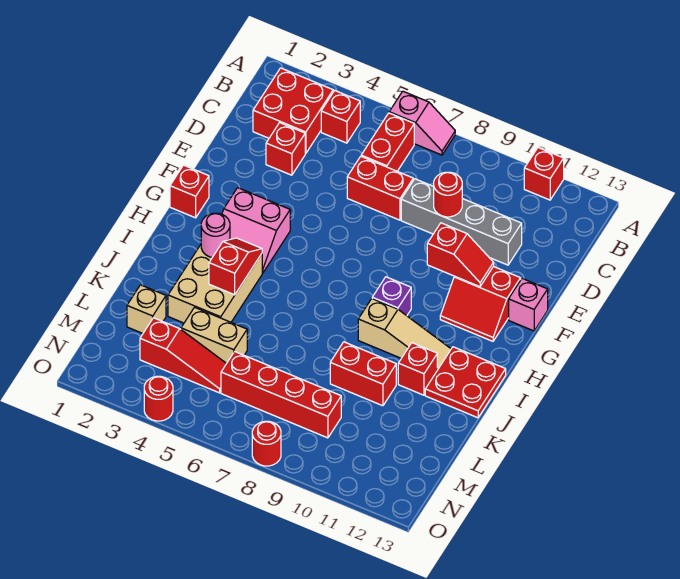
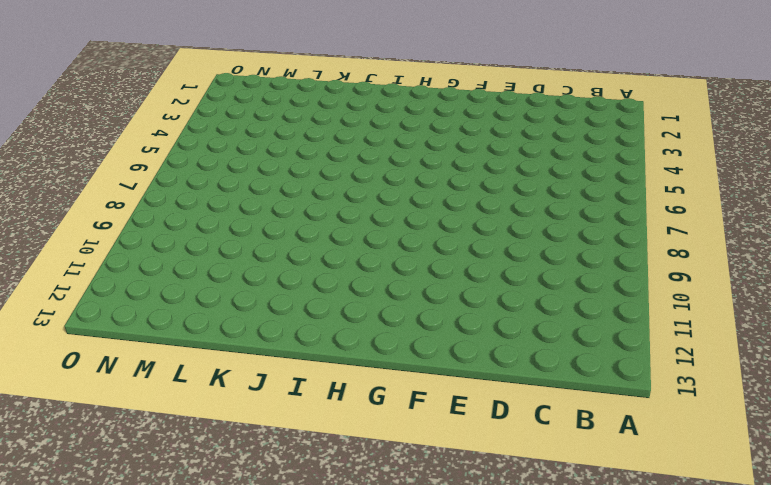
none -> pink 1x2 slope [389,91,455,155]
none -> red 1x1 brick [524,148,564,200]
none -> red 2x2 brick [253,68,333,154]

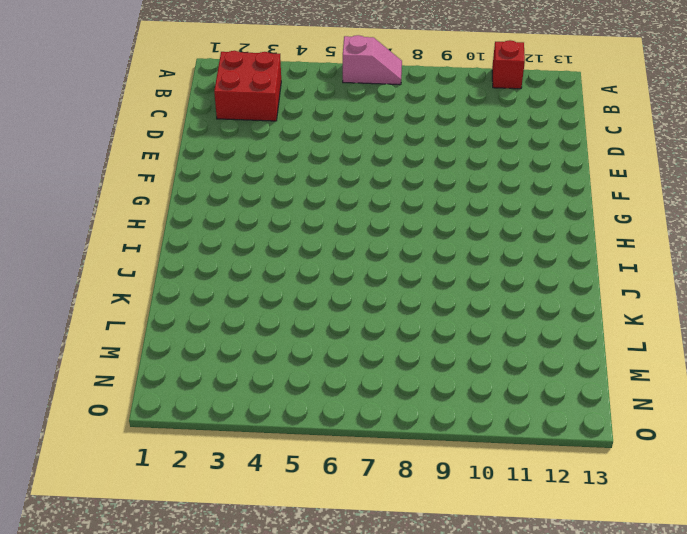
none -> red 1x1 brick [321,91,360,143]
none -> red 1x2 brick [361,113,414,171]
none -> red 1x1 brick [266,123,305,175]

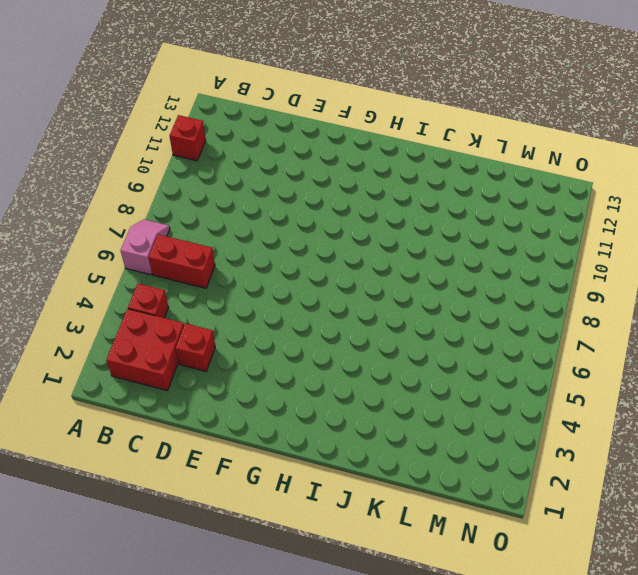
none -> red 1x2 brick [347,157,413,220]
none -> grey 1x4 brick [401,179,522,265]
none -> red 2x2 slope [440,266,521,341]

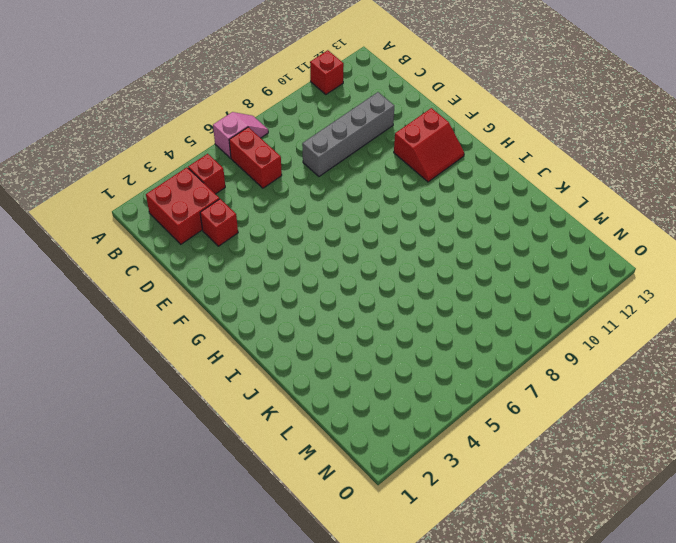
none -> red 1x2 brick [347,157,413,220]
none -> pink 1x1 brick [509,279,548,331]
none -> red 1x1 brick [170,165,209,218]

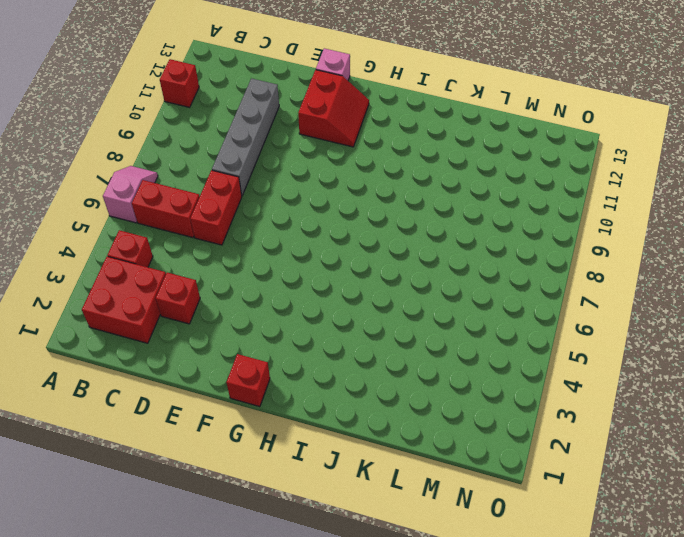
none -> pink 2x2 slope [222,188,290,273]
none -> purple 1x1 brick [372,277,411,316]
none -> tan 2x3 brick [168,245,262,323]

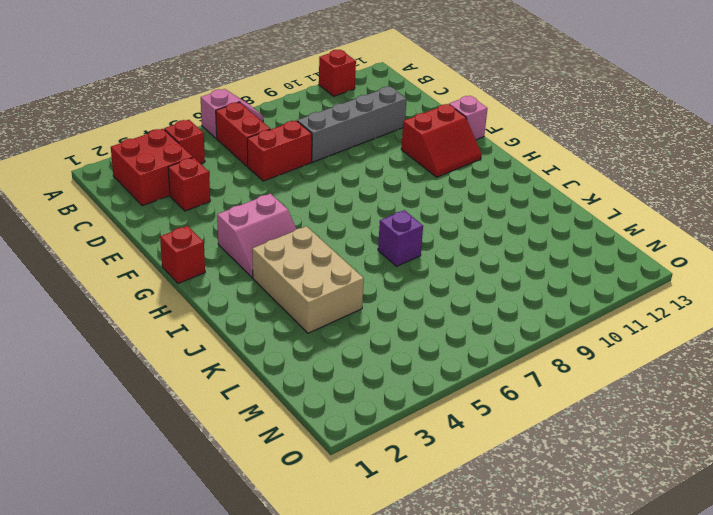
purple 1x1 brick [378,210,423,266] -> purple 1x1 brick moved to [372,277,411,316]
none -> tan 1x3 slope [358,299,451,370]
none -> red 2x2 plate [425,347,506,418]
none -> red 1x1 brick [398,343,437,395]

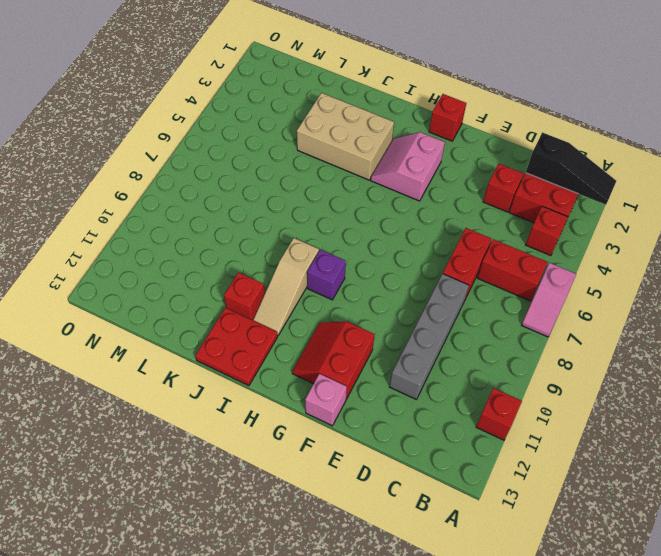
black 1x3 slope [526,132,616,205] -> none
none -> red 1x2 brick [330,342,396,406]
none -> tan 1x1 brick [127,285,166,333]
none -> tan 1x2 brick [181,307,247,363]

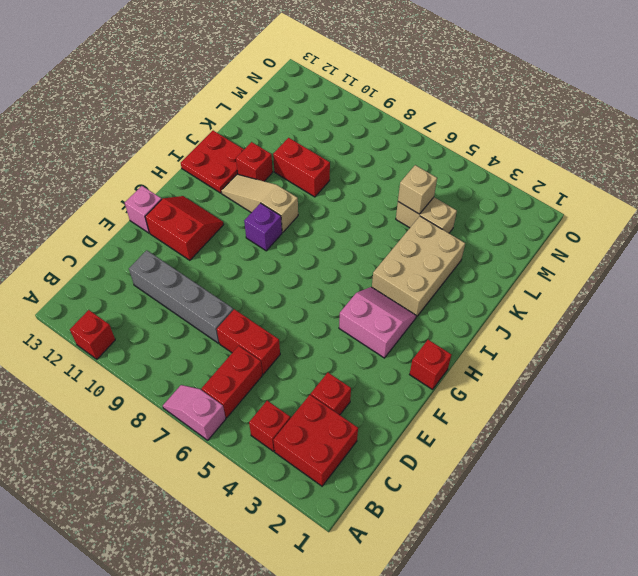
tan 1x1 brick [398,165,437,214] -> tan 1x1 brick moved to [127,285,166,333]
none -> red 1x3 slope [140,318,227,393]
none -> red 1x4 brick [221,352,341,438]
none -> red 1x1 round brick [144,376,173,421]

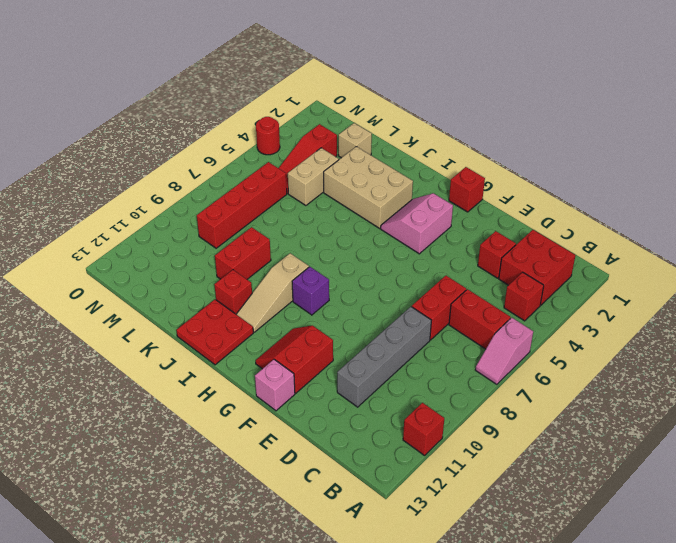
none -> red 1x1 round brick [252,421,281,466]
none -> red 1x1 round brick [434,172,462,217]
none -> red 1x2 slope [427,223,494,287]

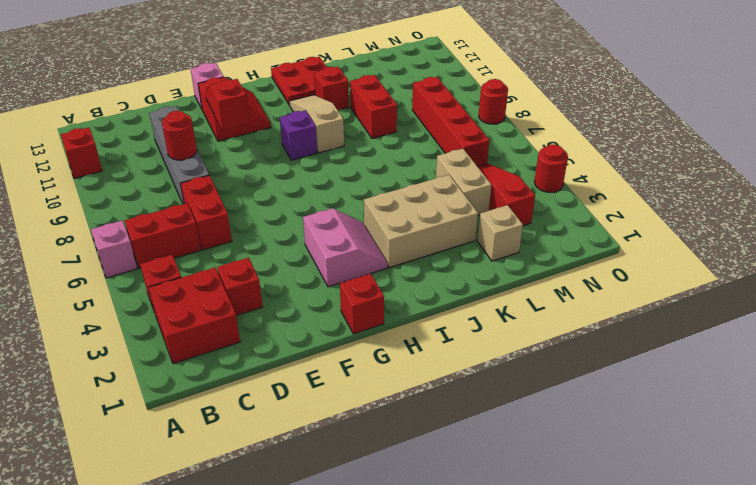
none -> pink 1x1 round brick [201,213,230,257]
none -> red 1x2 slope [209,238,262,295]

